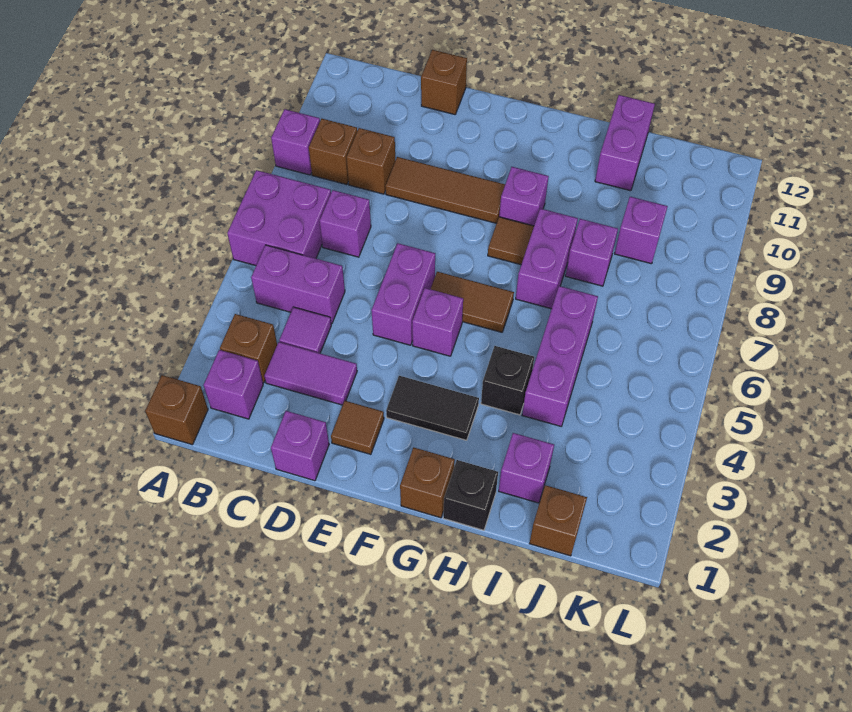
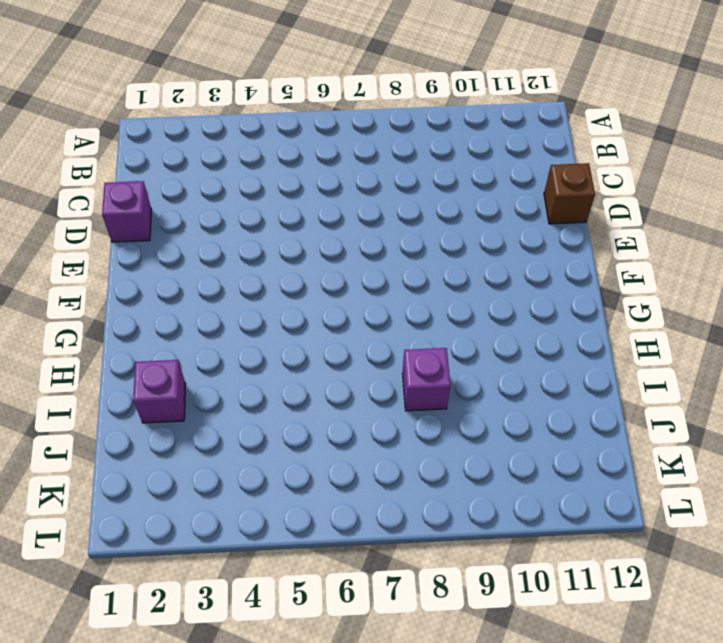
none -> brown 1x1 brick [145,375,208,445]
none -> purple 2x2 brick [227,170,331,266]
none -> purple 1x1 brick [271,109,320,175]
none -> purple 1x1 brick [204,350,263,419]

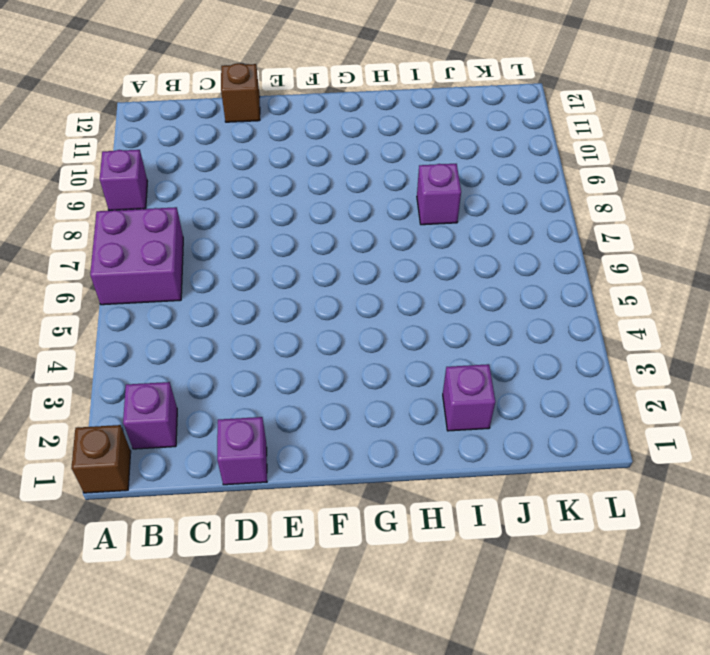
none -> brown 1x1 brick [220,314,277,383]
none -> purple 1x2 brick [251,245,345,324]
none -> brown 1x1 brick [309,119,357,185]
none -> purple 1x2 tile [264,342,357,405]

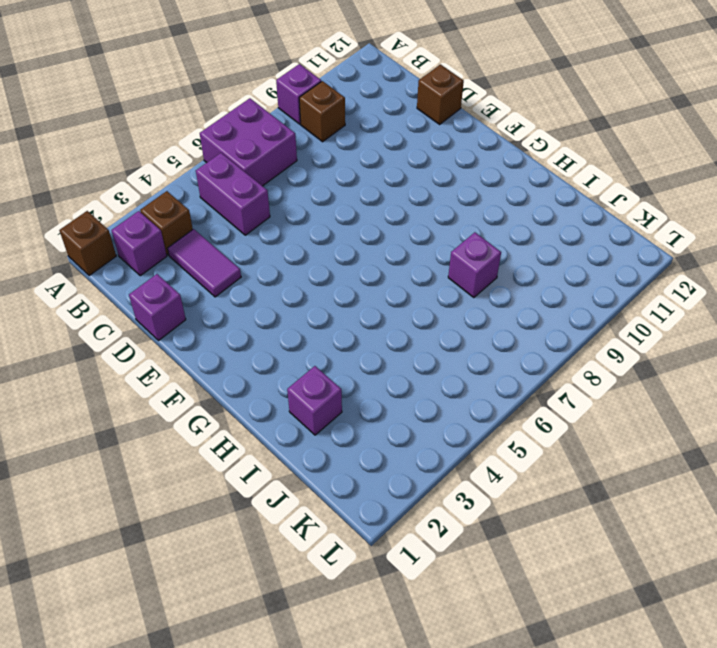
none -> purple 1x1 tile [279,307,331,353]
none -> purple 1x1 brick [320,190,371,257]
none -> brown 1x1 brick [346,128,395,194]
none -> brown 1x3 tile [385,157,505,223]

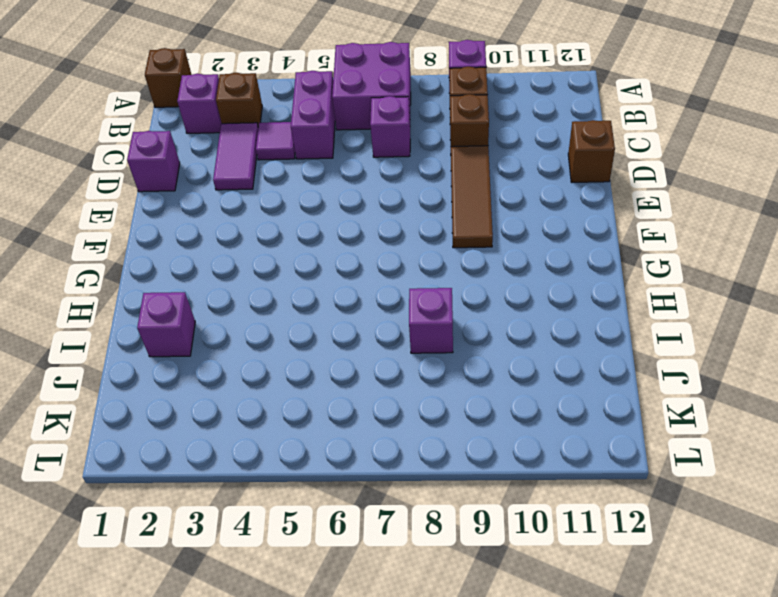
none -> brown 1x1 tile [331,401,384,454]
none -> purple 1x2 brick [371,243,435,345]
none -> black 1x2 tile [386,376,479,440]
none -> purple 1x1 brick [412,288,463,356]

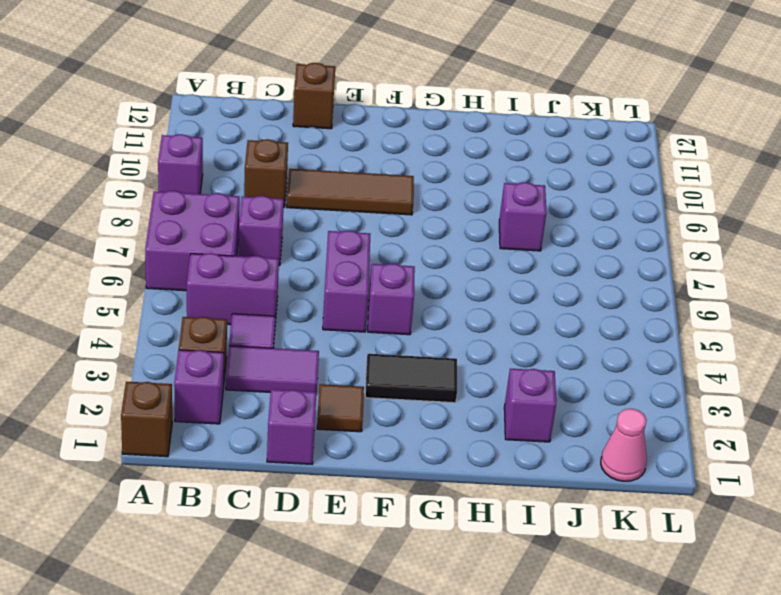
pink 1x1 cone [601,409,647,481] -> none
none -> brown 1x1 brick [309,119,357,185]
none -> brown 1x2 tile [431,272,514,332]
none -> brown 1x1 brick [400,447,455,518]
none -> brown 1x1 tile [488,217,534,265]

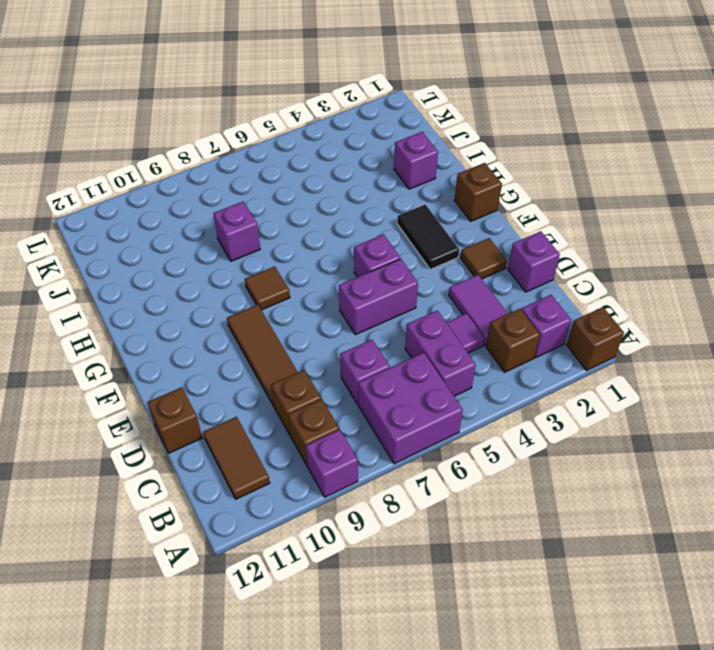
brown 1x2 tile [203,417,270,499] -> brown 1x2 tile moved to [431,272,514,332]
none -> purple 1x1 brick [499,167,549,226]
none -> black 1x1 brick [443,460,498,530]
none -> black 1x1 brick [481,346,534,415]
none -> purple 1x2 brick [516,209,578,309]

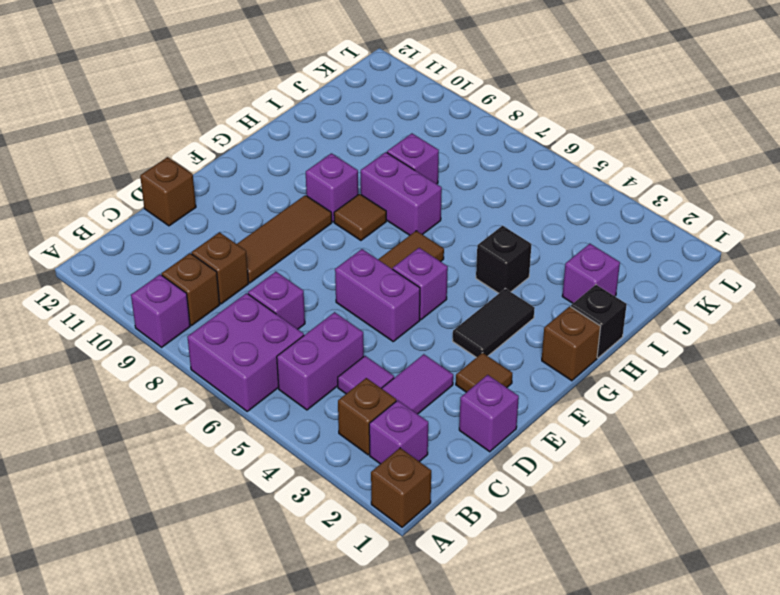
none -> purple 1x3 brick [522,286,598,426]
none -> purple 1x2 brick [595,95,655,191]
none -> brown 1x1 brick [529,485,587,556]
none -> purple 1x1 brick [615,197,668,264]

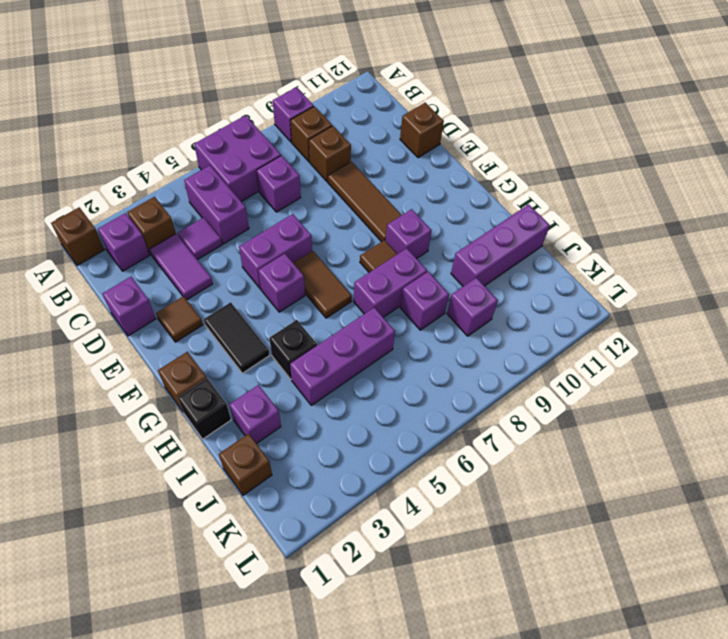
purple 1x3 brick [451,204,550,286] -> purple 1x2 brick [595,95,655,191]

